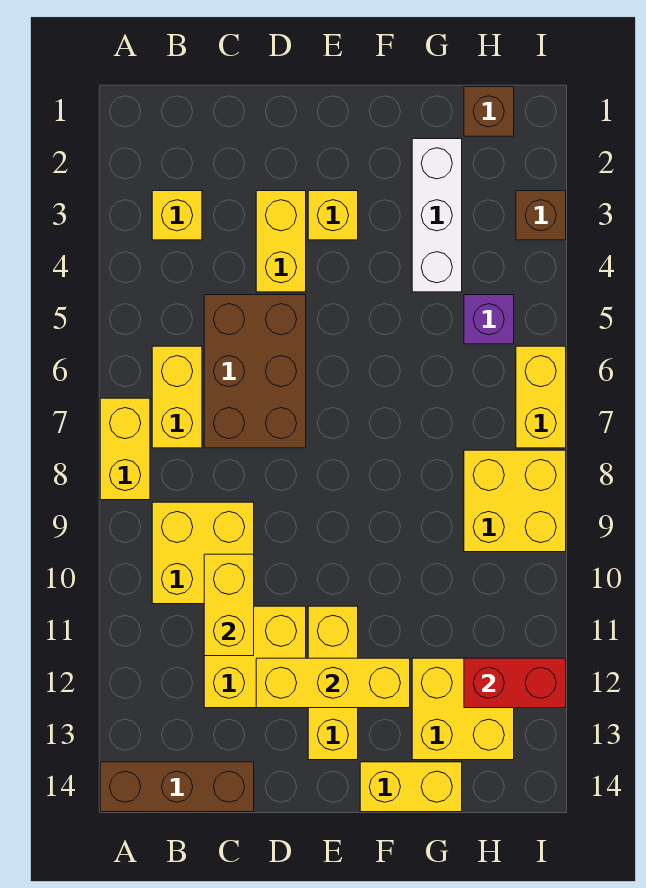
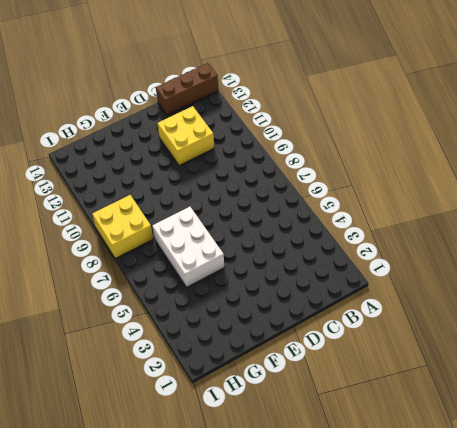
white 2x3 brick [152,206,224,287] -> none
none -> yellow 1x2 brick [100,398,150,500]
none -> yellow 1x1 brick [152,191,202,240]
none -> yellow 1x2 brick [152,346,202,448]

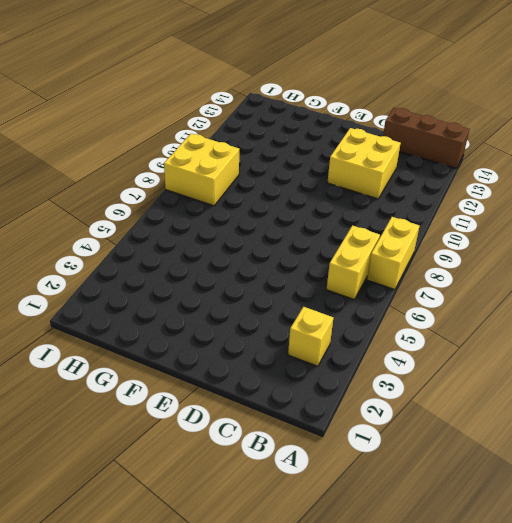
none -> yellow 2x2 brick [152,502,254,604]
none -> brown 2x3 brick [204,295,306,448]
none -> yellow 1x2 brick [256,191,306,292]

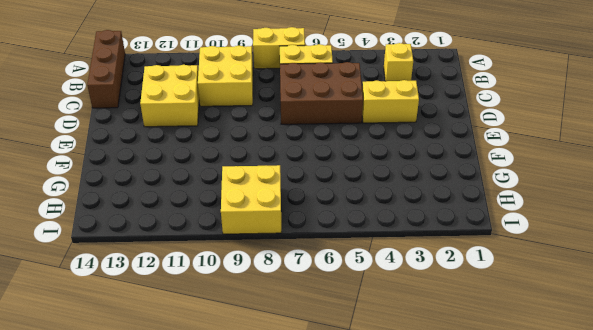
none -> yellow 1x1 brick [308,191,358,240]
none -> yellow 1x3 brick [308,606,358,760]
none -> yellow 1x2 brick [360,762,462,812]

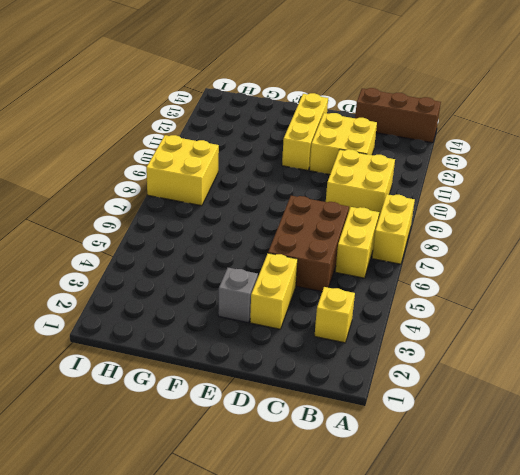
grey 1x1 brick [218,268,258,323] -> yellow 1x1 brick [308,191,358,240]
none -> yellow 1x2 brick [360,762,462,812]
none -> white 1x3 brick [412,139,462,292]
none -> yellow 2x2 brick [412,658,514,760]

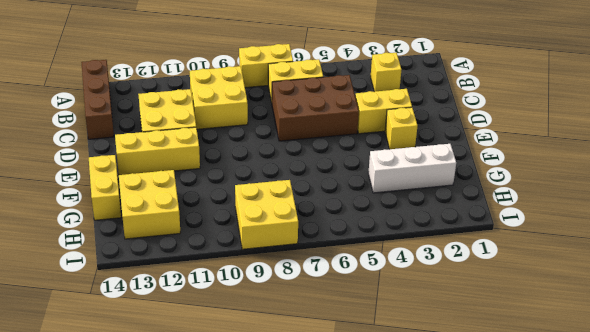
none -> brown 1x1 brick [464,87,514,136]
none -> purple 1x1 brick [464,295,514,344]
none -> brown 1x1 brick [516,191,566,240]

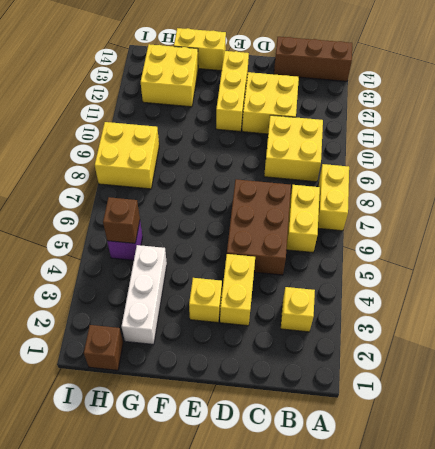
brown 1x1 brick [103,197,140,243] -> brown 1x1 brick moved to [516,191,566,240]
none -> yellow 1x2 brick [516,346,566,448]
none -> yellow 1x2 brick [204,554,254,656]
none -> yellow 1x3 brick [256,658,410,708]

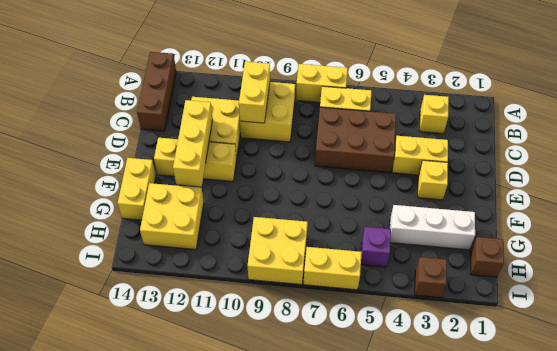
yellow 1x2 brick [239,62,270,123] -> yellow 1x2 brick turned to [204,554,254,656]
none -> red 1x2 brick [464,658,566,708]

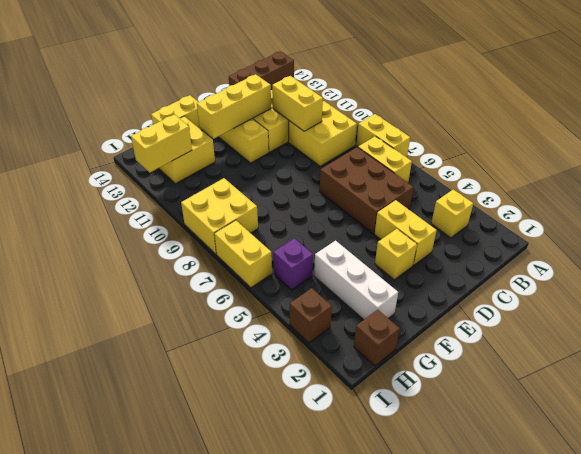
yellow 1x2 brick [131,114,192,173] -> red 1x2 brick [464,658,566,708]

